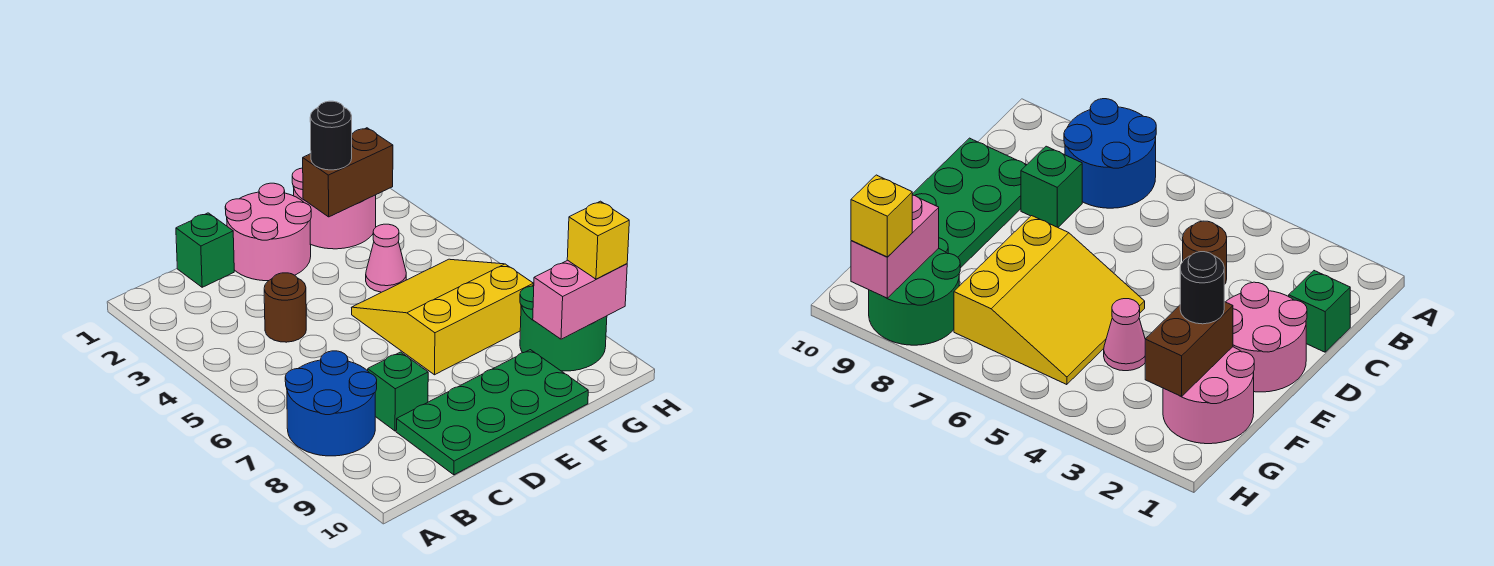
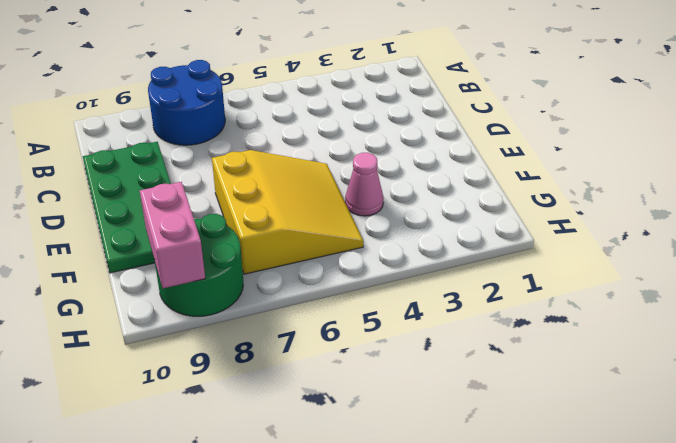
none -> green 1x1 brick [176,213,234,287]
none -> brown 1x1 round brick [264,273,306,342]
none -> green 1x1 brick [368,352,428,431]

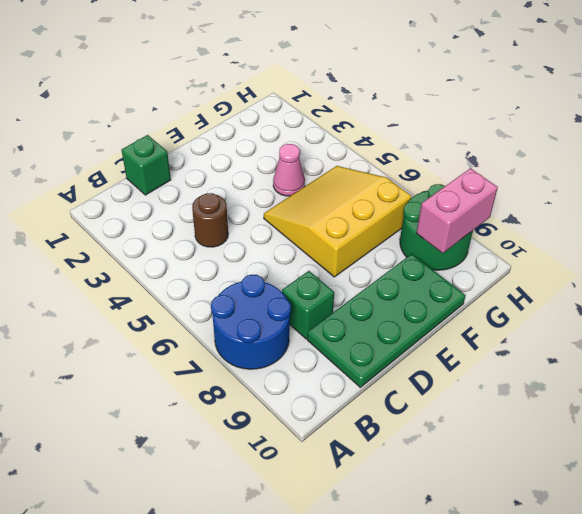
none -> pink 2x2 round brick [225,183,311,281]
none -> pink 2x2 round brick [292,168,376,249]
none -> brown 1x2 brick [303,128,393,217]

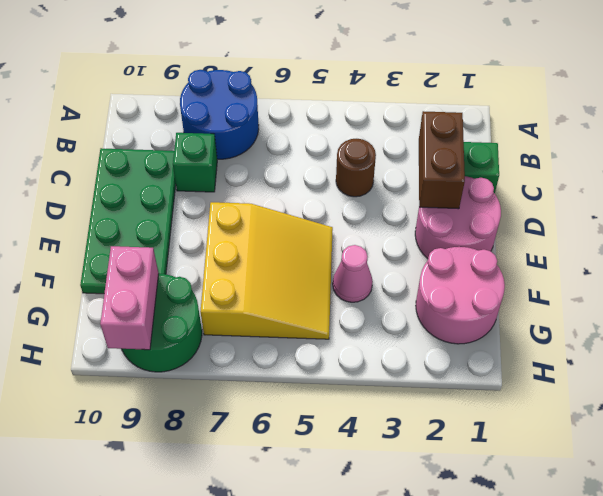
brown 1x2 brick [419,111,465,209] -> brown 1x2 brick moved to [303,128,393,217]
none -> black 1x1 round brick [310,101,352,170]
none -> yellow 1x1 brick [567,201,629,279]

